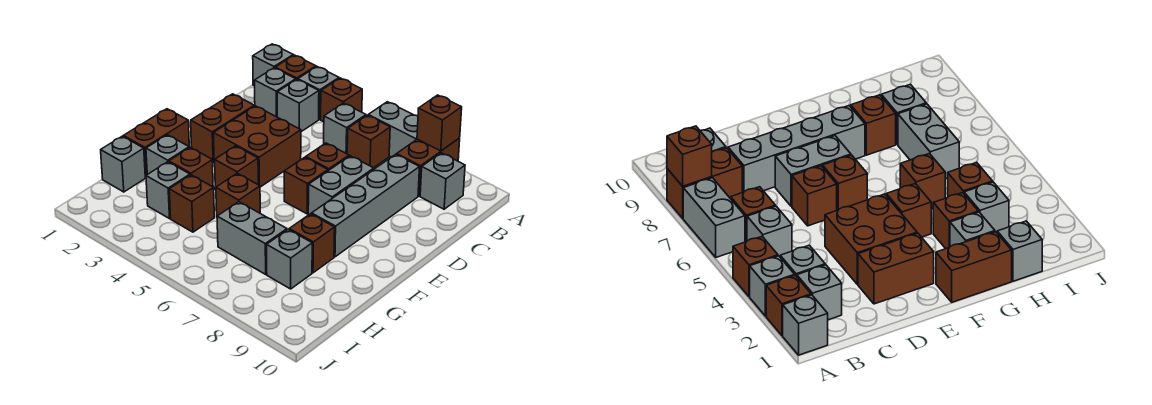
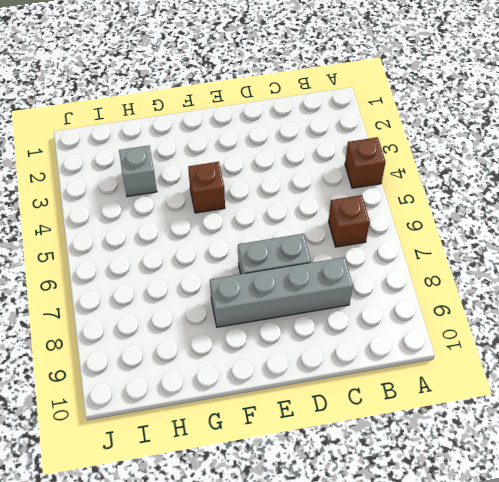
none -> grey 1x1 brick [253,44,293,86]
none -> brown 1x1 brick [275,55,316,80]
none -> grey 1x1 brick [298,67,339,120]

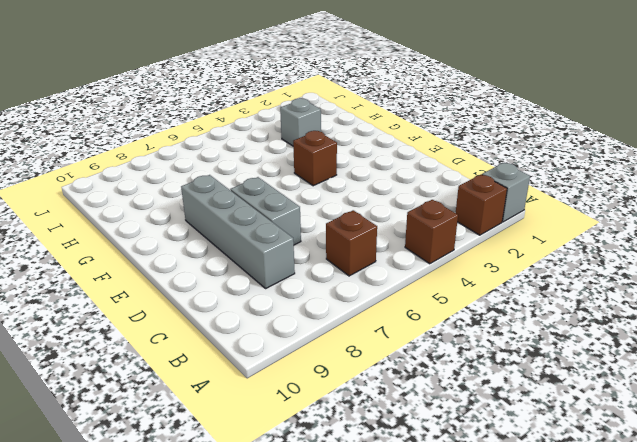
none -> grey 1x1 brick [298,67,339,120]
none -> grey 1x2 brick [368,102,418,157]
none -> brown 1x2 brick [397,138,460,196]

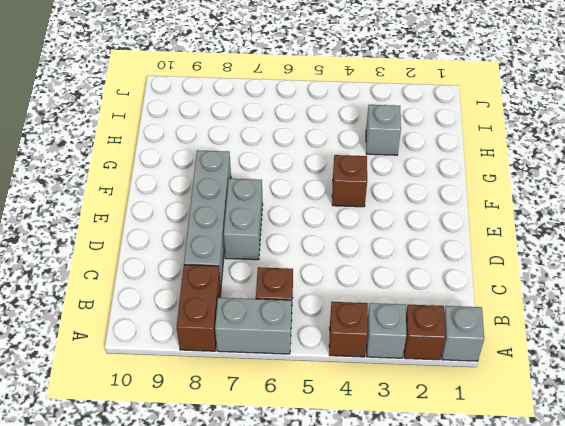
none -> grey 1x1 brick [255,68,296,117]
none -> grey 1x1 brick [277,80,319,132]
none -> grey 1x1 brick [324,103,366,154]

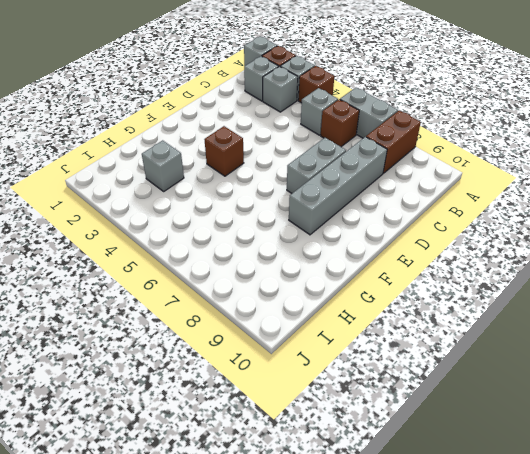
none -> grey 1x1 brick [420,153,465,209]
none -> brown 1x2 brick [191,94,254,162]
none -> brown 2x2 brick [213,106,301,187]

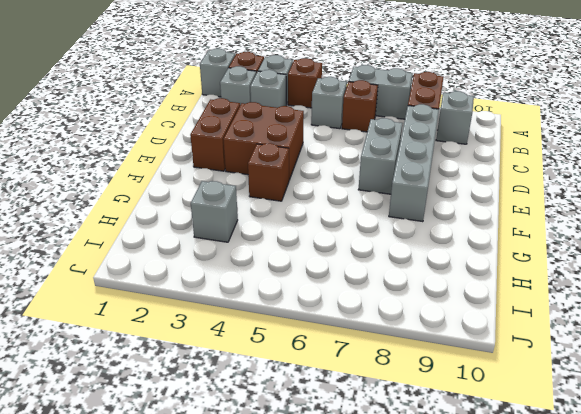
none -> brown 1x1 brick [306,143,349,171]
none -> brown 1x1 brick [284,157,328,214]
none -> brown 1x2 brick [123,109,189,177]

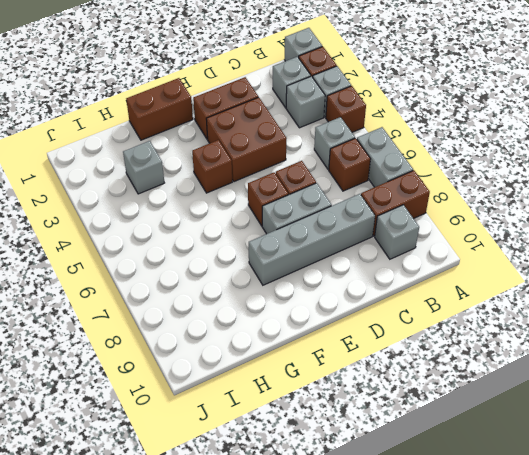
none -> grey 1x1 brick [146,135,189,174]
none -> brown 1x1 brick [169,147,213,187]
none -> brown 1x1 brick [216,173,260,216]

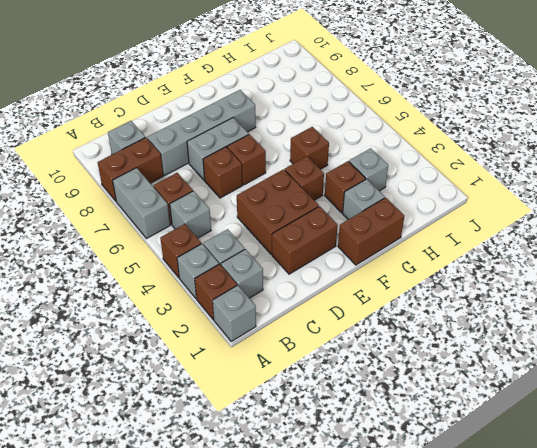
none -> brown 1x1 brick [289,214,335,273]
none -> grey 1x1 brick [101,136,145,192]
none -> brown 1x1 brick [169,175,214,232]

